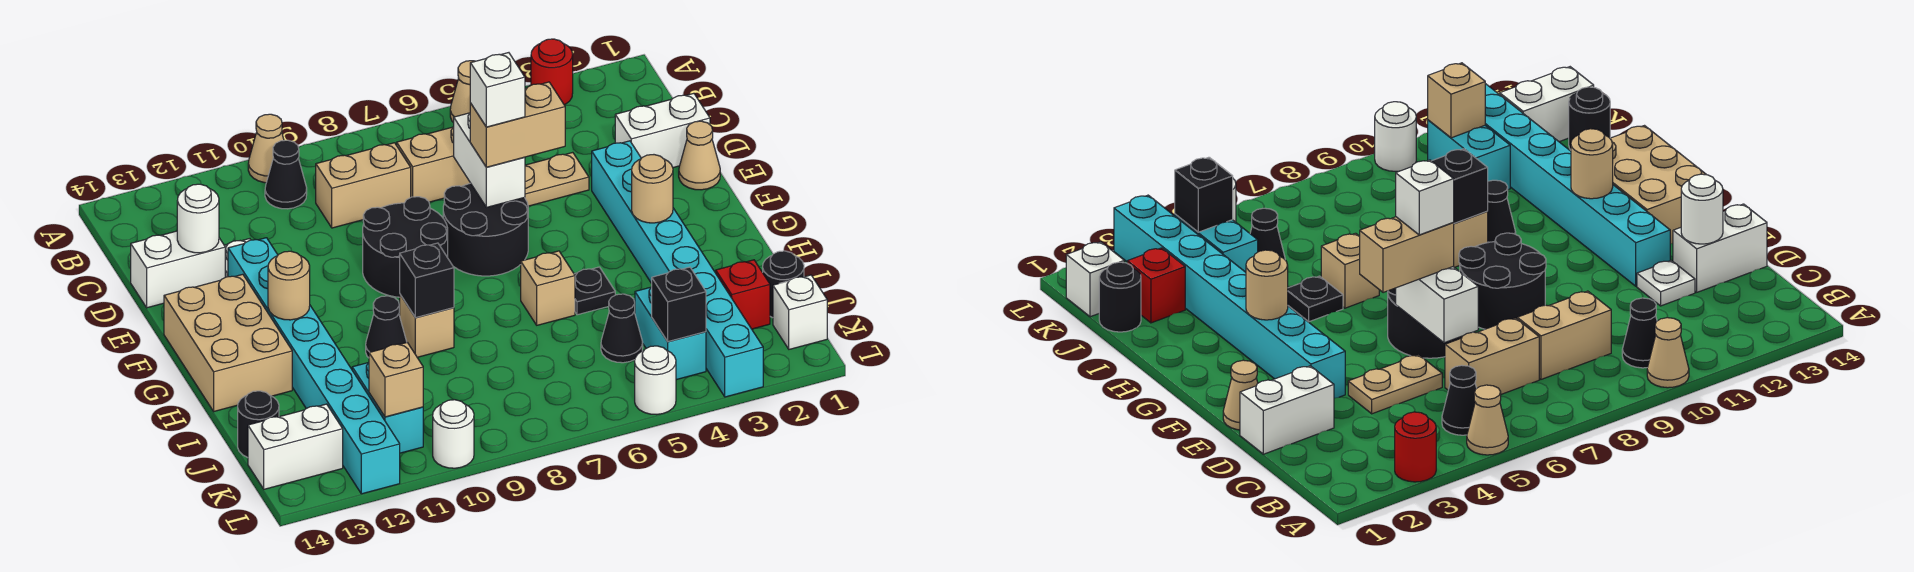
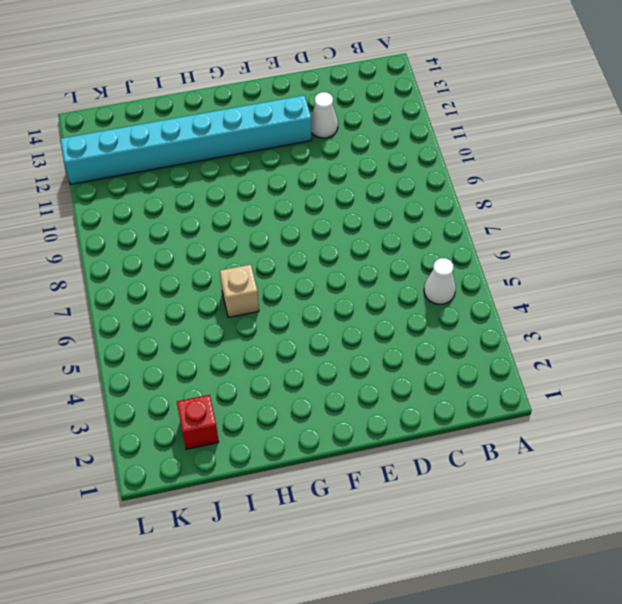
white 1x1 cone [424,258,456,304] -> black 1x1 cone [1442,365,1477,435]
white 1x1 cone [311,92,338,138] -> white 1x1 plate [1637,260,1695,306]
none -> red 1x1 round brick [531,39,573,105]
none -> tan 1x1 cone [450,61,475,123]
none -> tan 1x1 cone [248,114,284,183]
none -> black 1x1 cone [265,140,307,209]

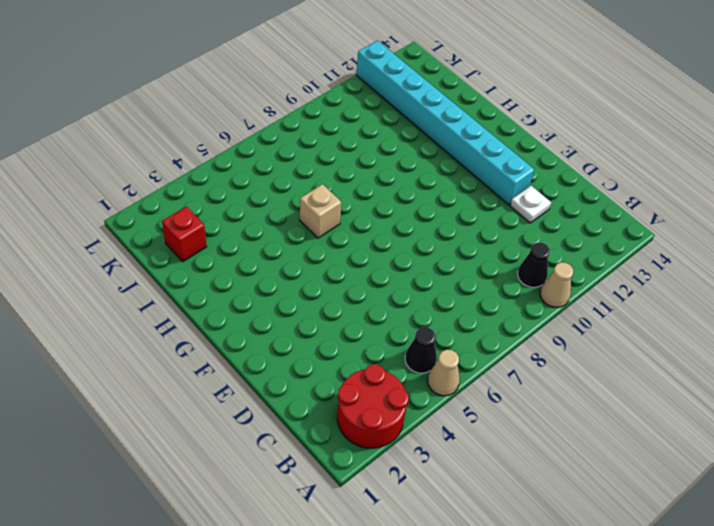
red 2x2 round brick [337,364,409,448] -> red 1x1 round brick [531,39,573,105]
none -> tan 1x2 brick [397,127,470,202]
none -> tan 1x2 brick [316,143,411,228]
none -> white 1x2 brick [615,93,710,168]
none -> tan 1x2 plate [525,152,589,206]

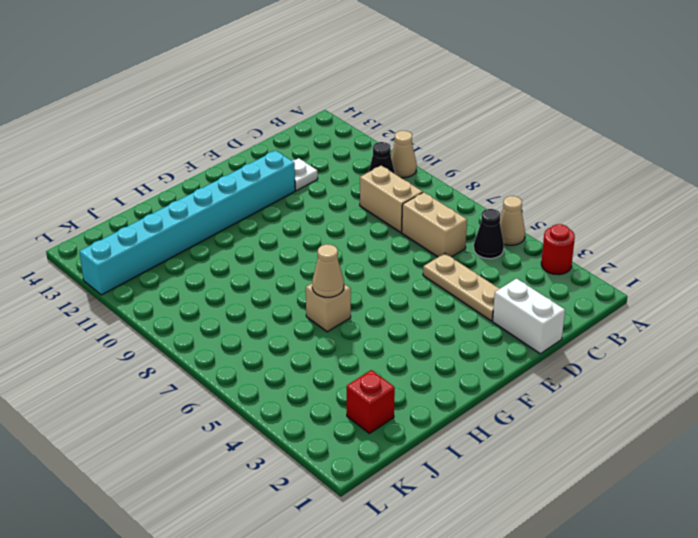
tan 1x3 plate [423,253,500,321] -> tan 1x2 plate [525,152,589,206]
tan 1x1 cone [312,244,344,297] -> tan 1x1 cone moved to [679,121,720,190]
none -> white 1x2 brick [131,231,225,308]
none -> cyan 1x8 brick [592,141,763,397]
none -> black 2x2 round brick [443,183,528,276]
none -> black 2x2 round brick [363,197,448,297]

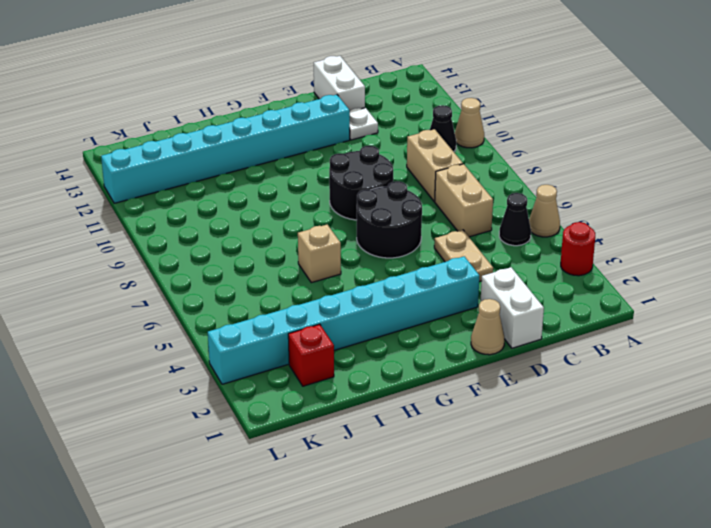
none -> tan 2x3 brick [164,274,292,411]
none -> black 1x1 plate [574,267,615,315]
none -> tan 1x1 brick [399,295,454,357]
none -> black 1x1 cone [366,296,407,358]

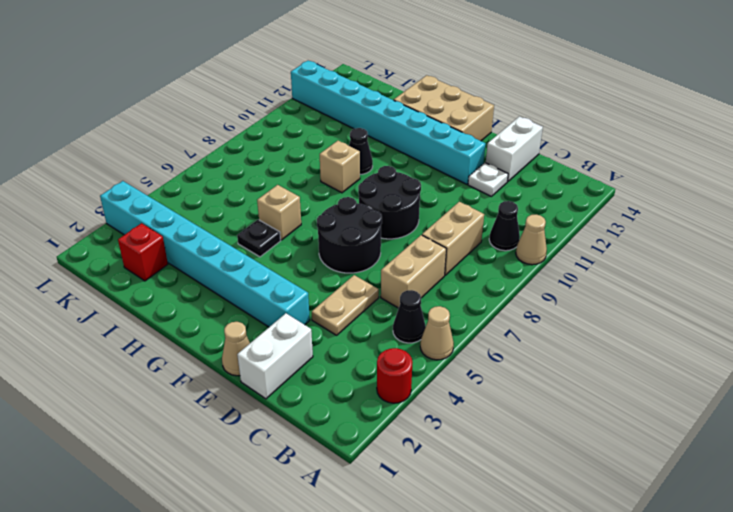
none -> black 1x1 round brick [763,251,804,318]
none -> cyan 1x2 brick [635,287,706,380]
none -> black 1x1 cone [601,294,643,363]
none -> cyan 1x2 brick [352,362,423,453]

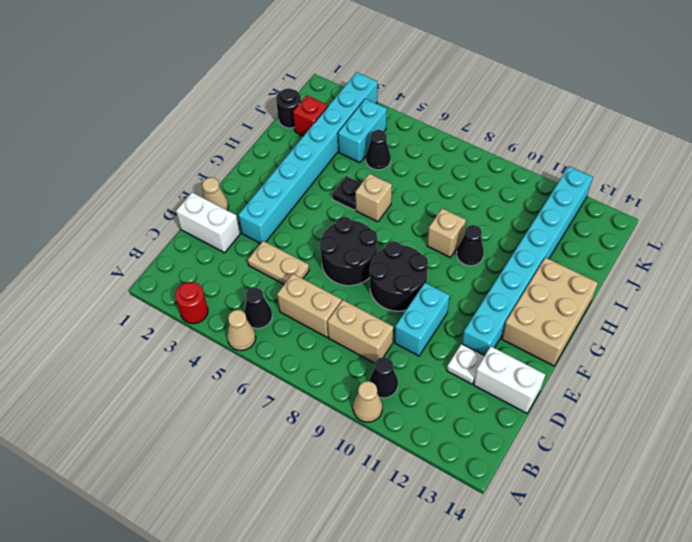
cyan 1x2 brick [395,283,450,356] -> cyan 1x2 brick moved to [352,362,423,453]
none -> black 1x1 round brick [237,391,279,458]
none -> white 1x1 brick [773,275,827,349]
none -> white 1x2 brick [248,404,343,489]
none -> white 1x1 round brick [635,346,676,414]

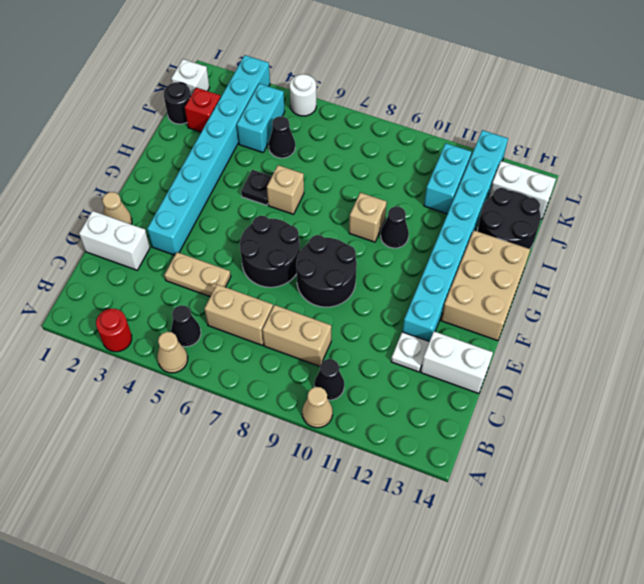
black 2x2 round brick [477,188,541,249] -> black 1x1 round brick [237,391,279,458]
none -> white 1x1 round brick [433,400,474,468]
none -> white 1x2 brick [454,113,525,207]
none -> white 1x1 round brick [177,184,219,253]
none -> tan 1x1 round brick [632,155,673,223]

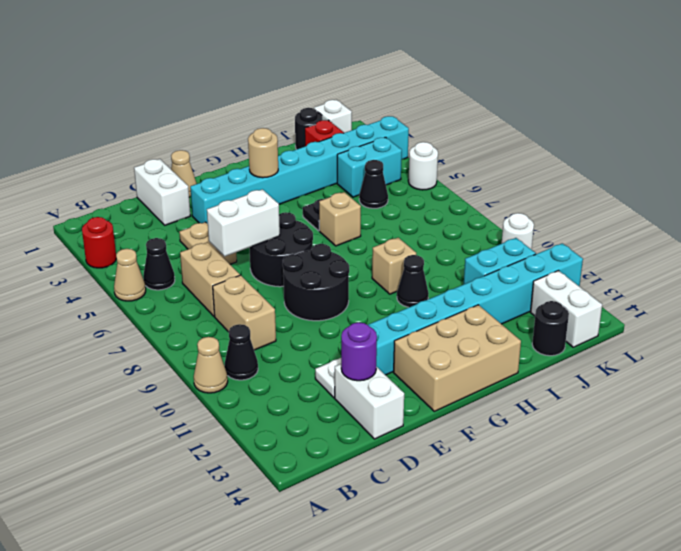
purple 1x1 round brick [341,322,377,381] -> white 1x1 round brick [177,184,219,253]
none -> tan 1x1 round brick [268,251,310,320]
none -> black 1x1 brick [400,243,454,318]
none -> black 1x1 brick [652,267,706,342]
none -> tan 1x1 brick [369,343,423,417]

